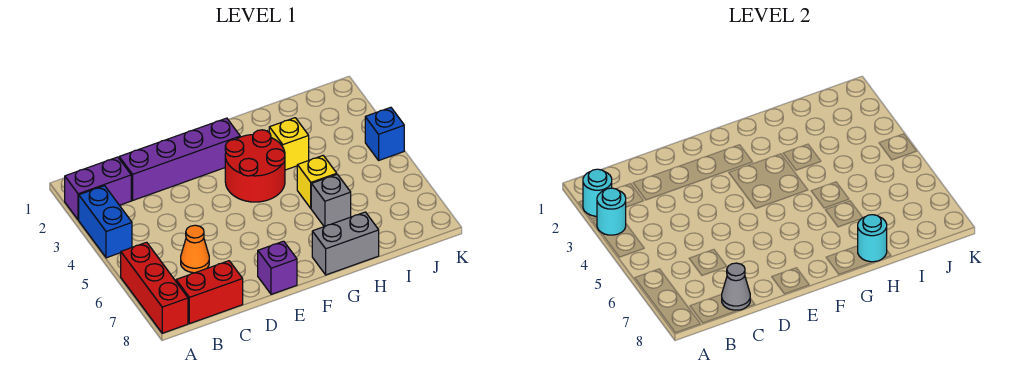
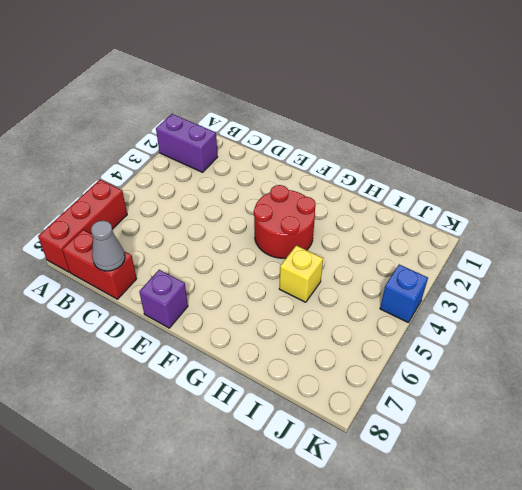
none -> blue 1x2 brick [79,186,132,258]
none -> purple 1x4 brick [119,118,240,200]
none -> orange 1x1 cone [181,225,209,273]

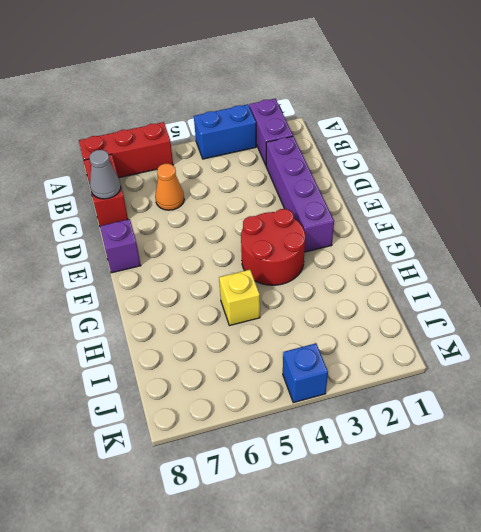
none -> grey 1x2 brick [312,212,379,275]
none -> yellow 1x1 brick [269,118,309,170]
none -> grey 1x1 brick [311,174,351,227]

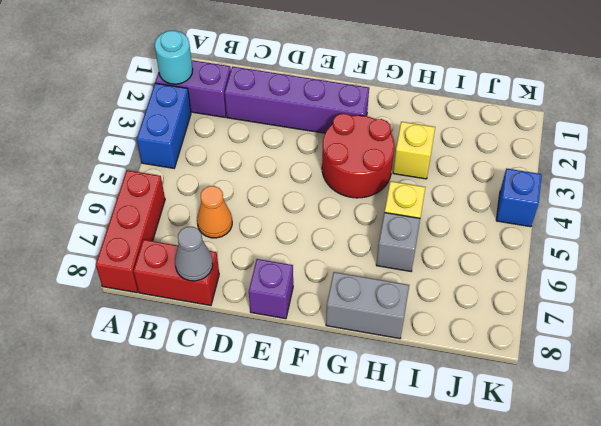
none -> cyan 1x1 round brick [597,188,626,235]
none -> cyan 1x1 round brick [858,215,887,262]

